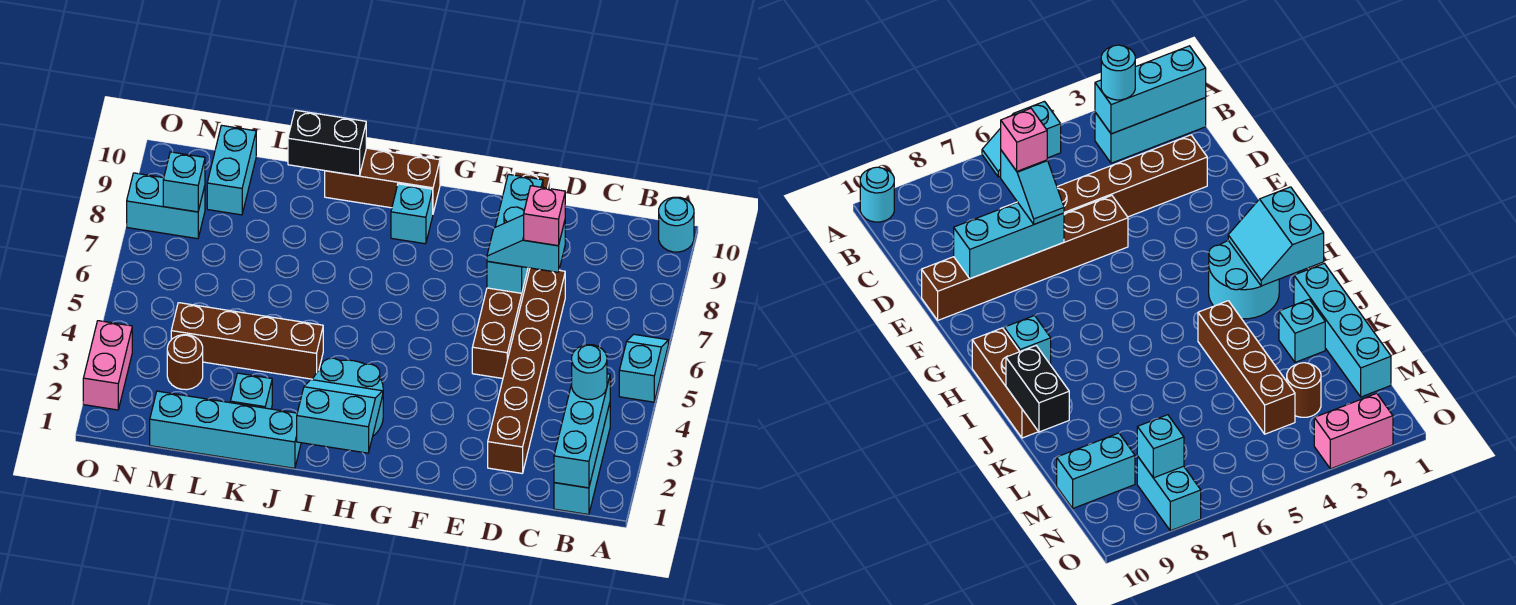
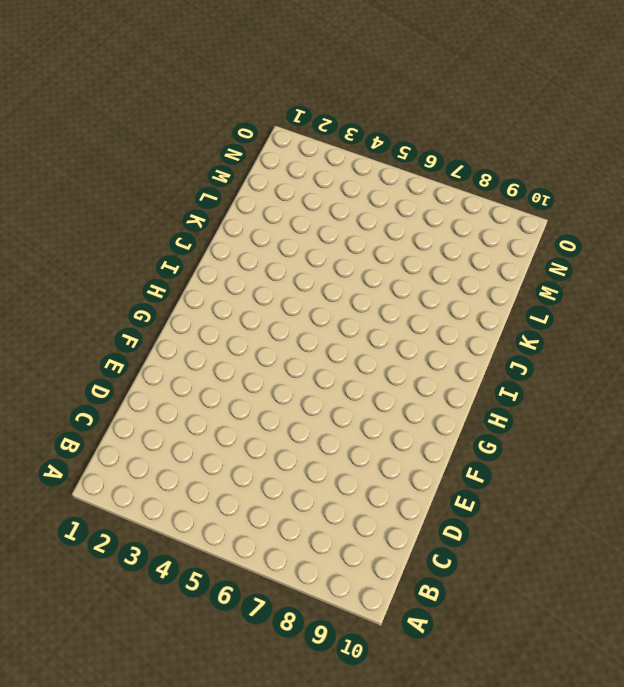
none -> cyan 1x2 slope [619,334,668,402]
none -> cyan 1x1 round brick [659,197,694,252]
none -> cyan 1x3 brick [554,404,610,515]

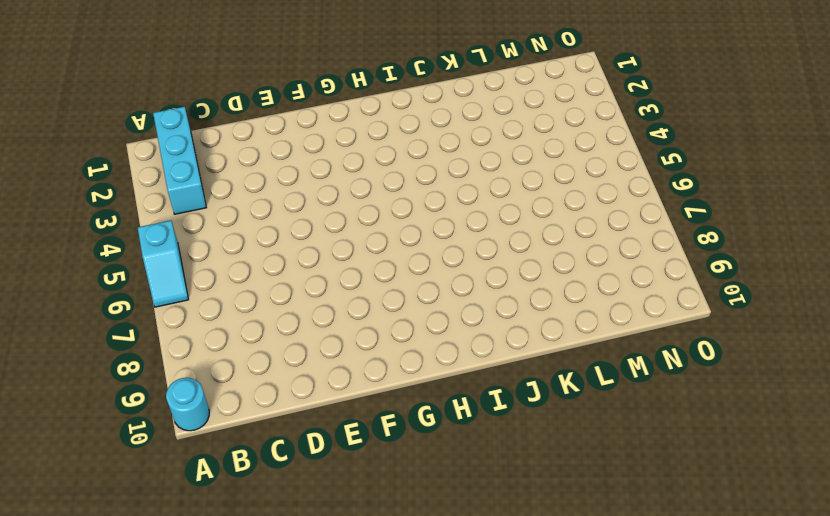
none -> brown 1x6 brick [488,268,565,473]
none -> brown 1x6 brick [472,172,550,378]
none -> cyan 2x2 round brick [313,358,383,436]

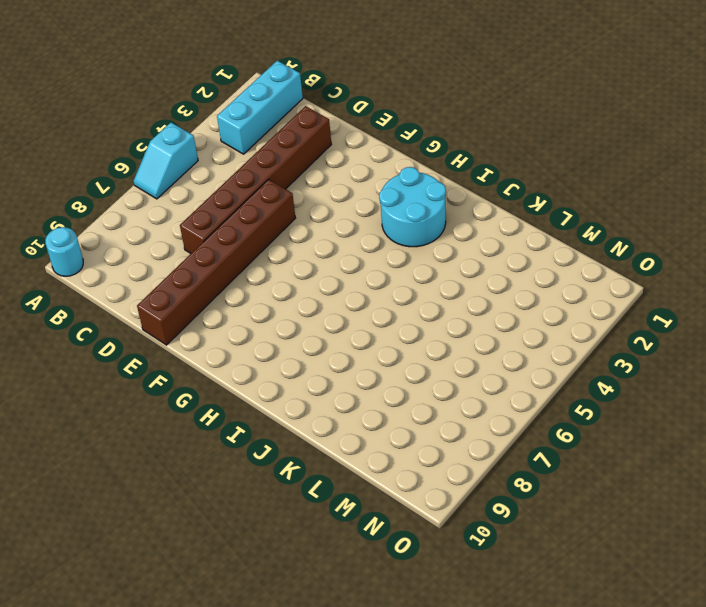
none -> cyan 1x1 brick [391,184,433,244]
none -> brown 1x3 brick [325,148,440,213]
none -> cyan 1x4 brick [150,391,301,468]

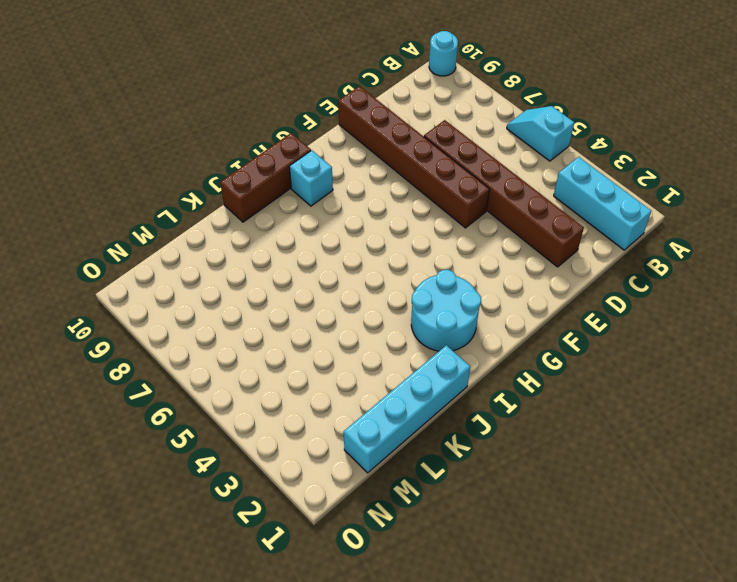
none -> brown 1x4 brick [171,303,323,379]
none -> cyan 1x1 brick [230,373,272,409]
none -> brown 1x1 round brick [167,335,203,390]

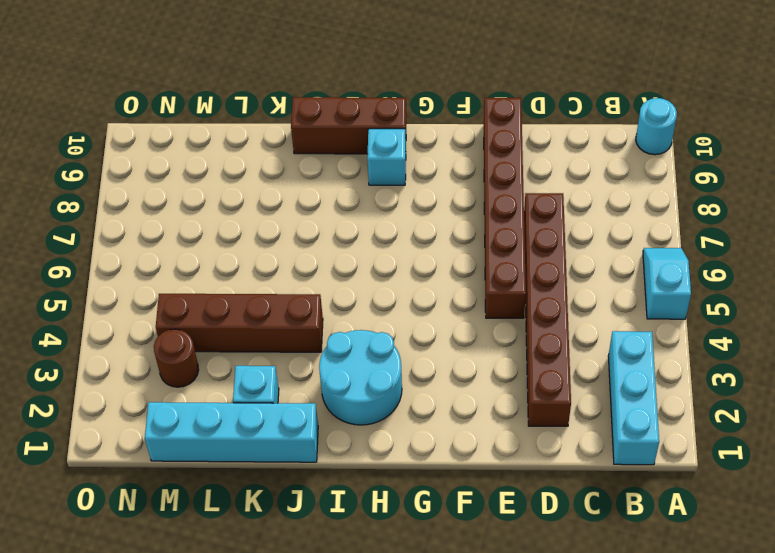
none -> cyan 1x2 brick [207,125,256,215]
none -> cyan 1x2 brick [127,173,205,239]
none -> pink 1x2 brick [83,321,132,410]

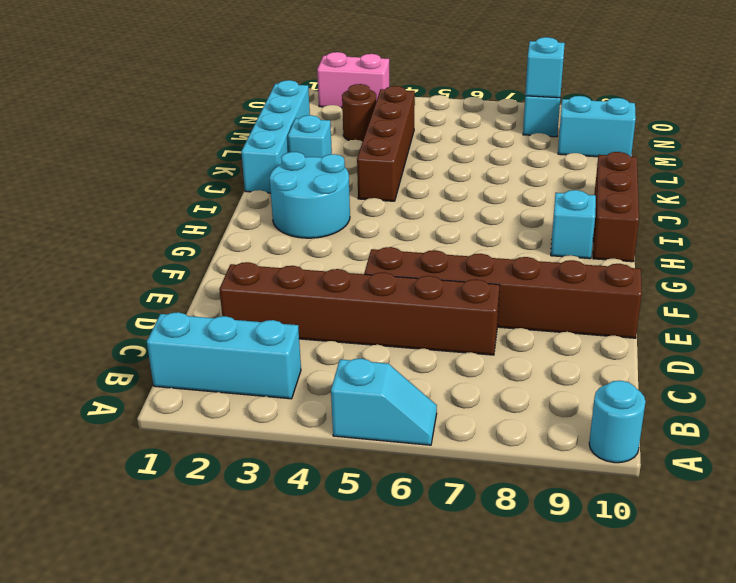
none -> cyan 1x3 brick [554,374,610,488]
none -> cyan 1x3 brick [487,174,543,293]
none -> cyan 2x2 slope [297,379,383,453]

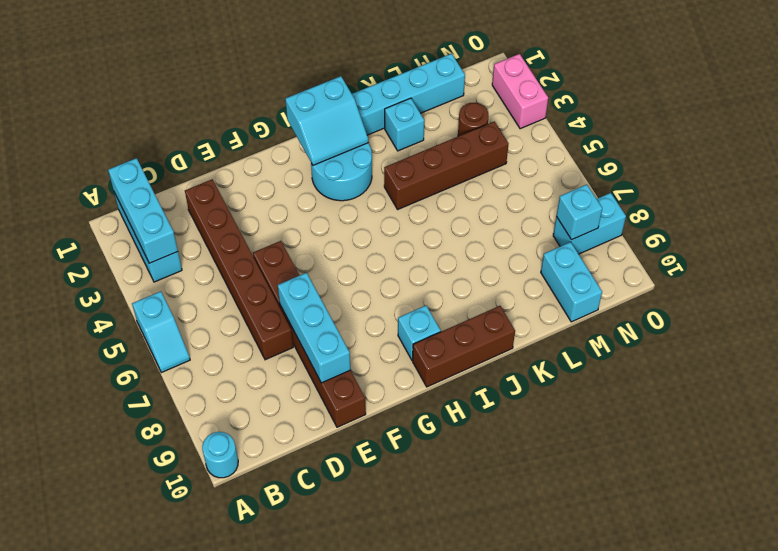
none -> black 1x2 brick [288,110,366,176]
none -> cyan 1x1 round brick [572,345,607,399]
none -> cyan 1x2 slope [487,215,565,272]

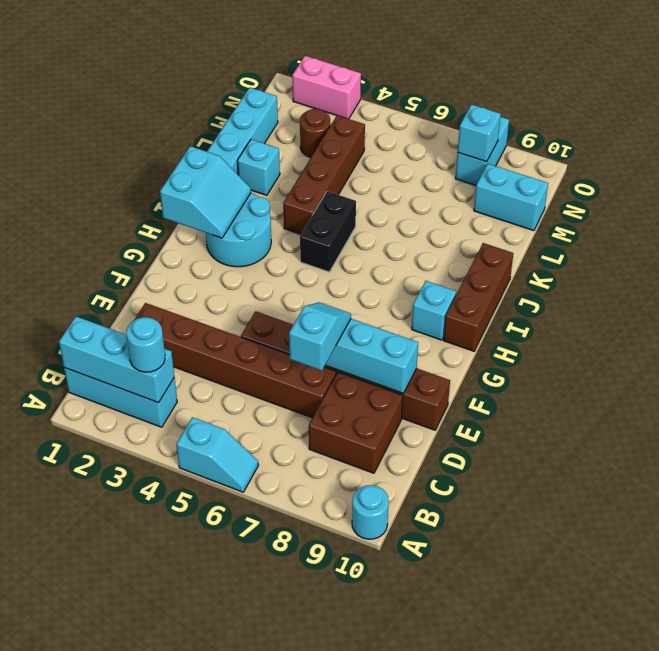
brown 2x2 brick [309,372,403,473] -> none
black 1x2 brick [300,191,356,272] -> black 1x2 brick moved to [288,110,366,176]
none -> pink 1x1 brick [524,186,565,246]

